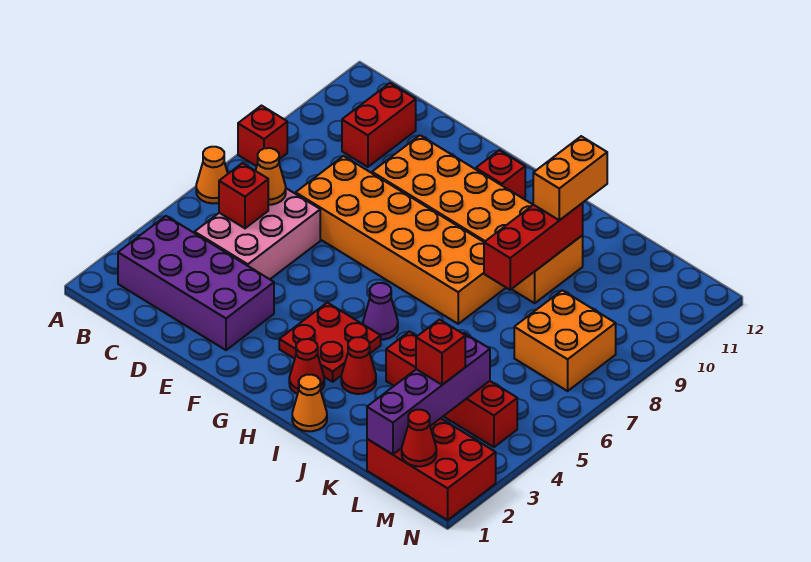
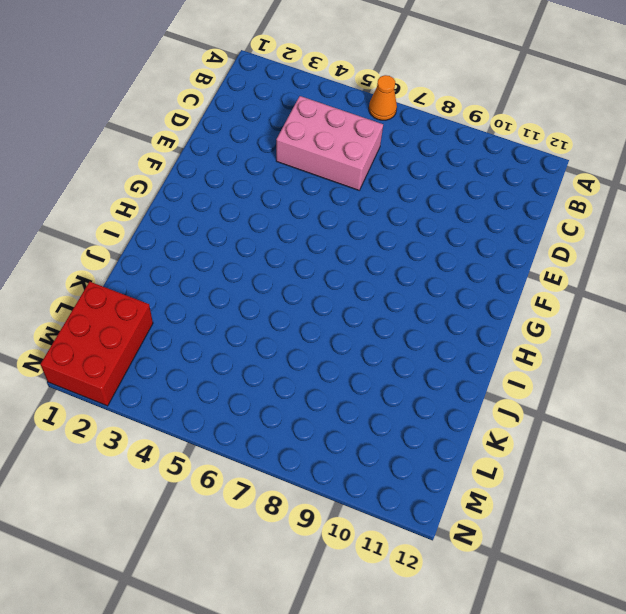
none -> red 1x1 brick [238,106,287,166]
none -> purple 2x4 brick [118,216,274,350]
none -> red 1x2 brick [342,83,416,167]

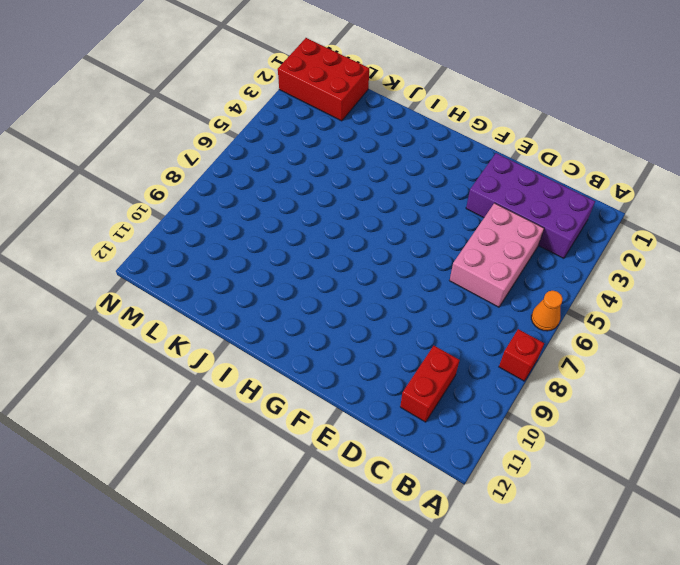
none -> orange 2x6 brick [296,156,506,324]
none -> orange 2x6 brick [372,136,583,303]
none -> red 2x2 plate [279,303,381,382]

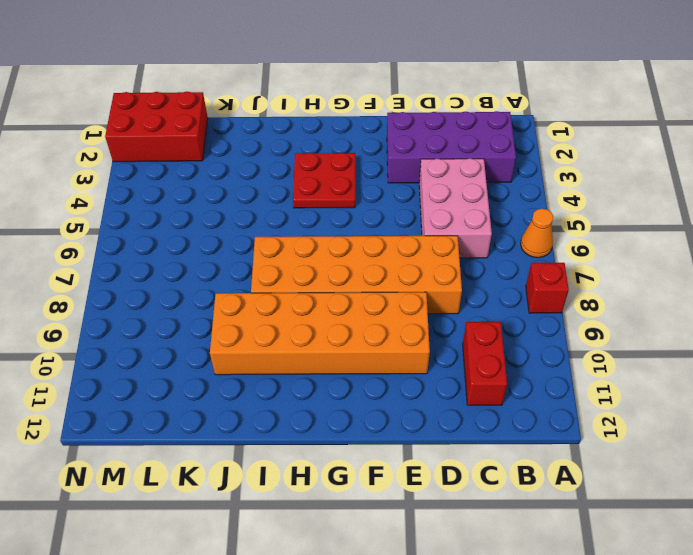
none -> red 1x1 brick [476,150,525,199]
none -> red 1x1 cone [289,339,324,394]
none -> purple 1x1 cone [363,283,398,340]

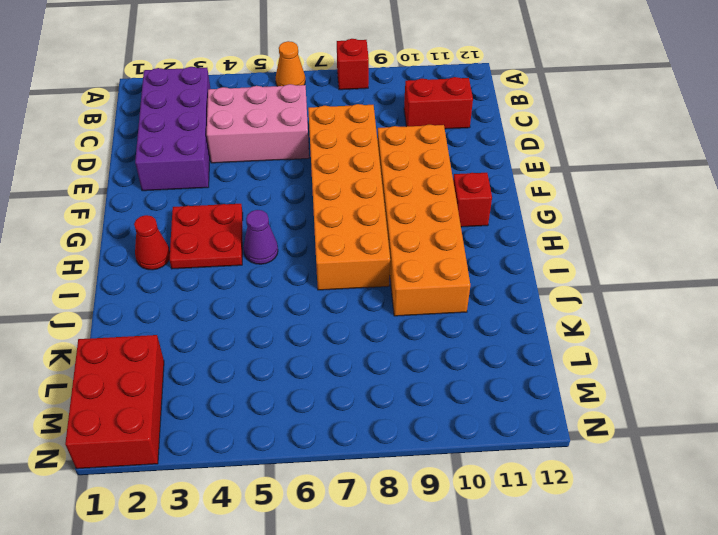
none -> orange 1x1 cone [292,375,327,431]
none -> red 1x1 cone [341,337,376,394]
none -> red 1x4 brick [386,332,517,447]

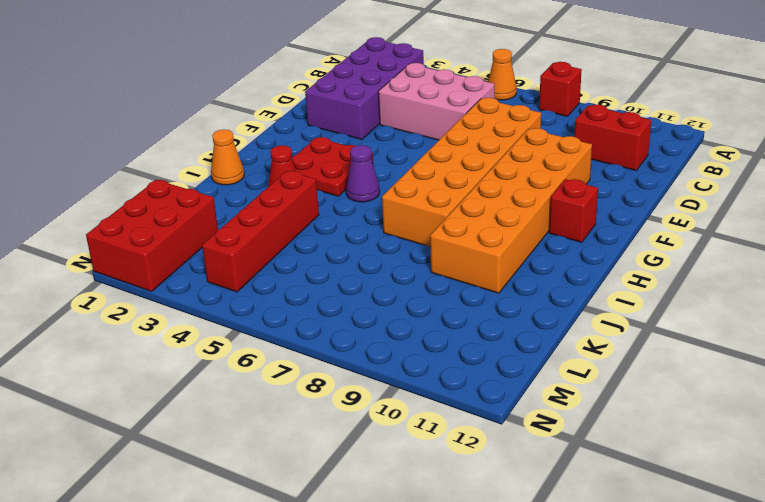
none -> red 1x1 cone [289,339,324,394]
none -> orange 2x2 brick [514,290,616,391]
none -> red 1x1 brick [219,163,268,228]

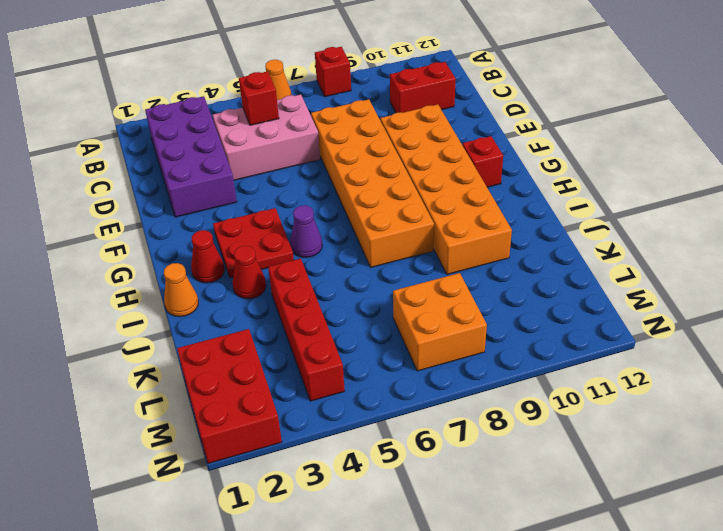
none -> orange 1x1 cone [256,148,286,205]
none -> red 1x3 brick [484,203,583,290]
none -> purple 1x4 brick [367,333,490,454]

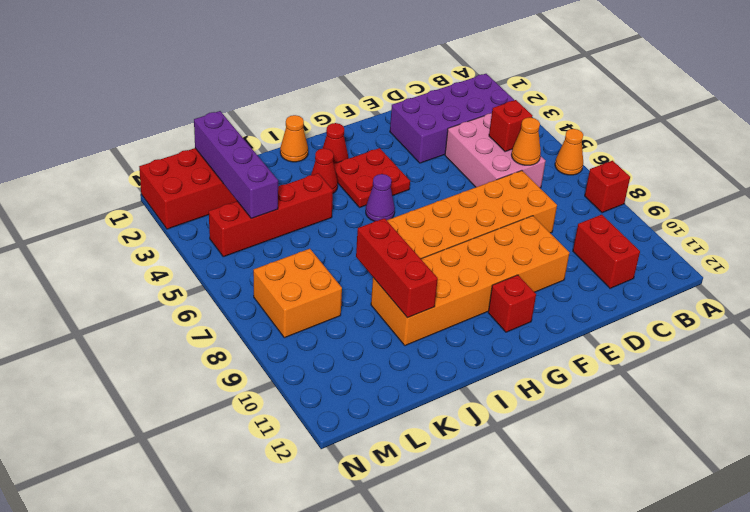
none -> red 1x1 cone [402,410,436,466]
none -> orange 1x2 brick [533,136,607,220]
none -> red 1x1 brick [416,320,465,385]

